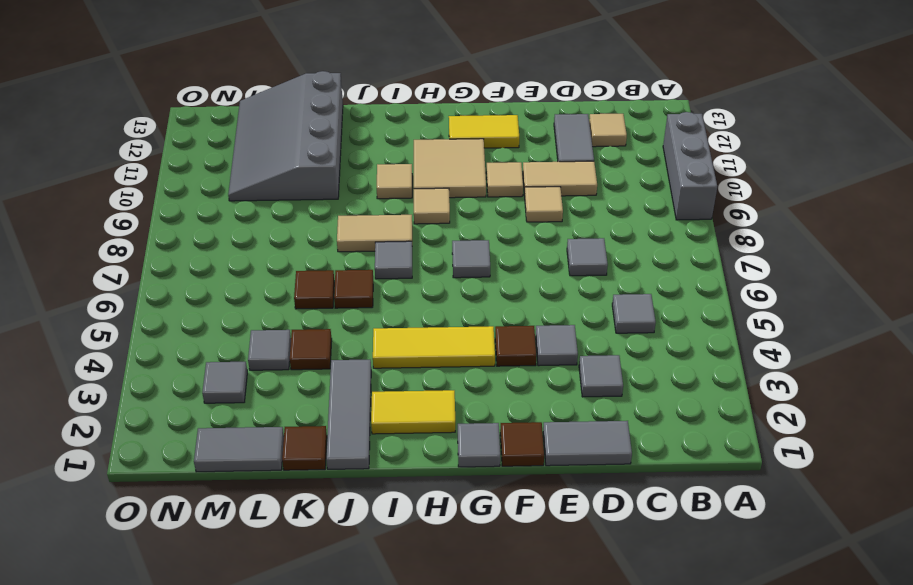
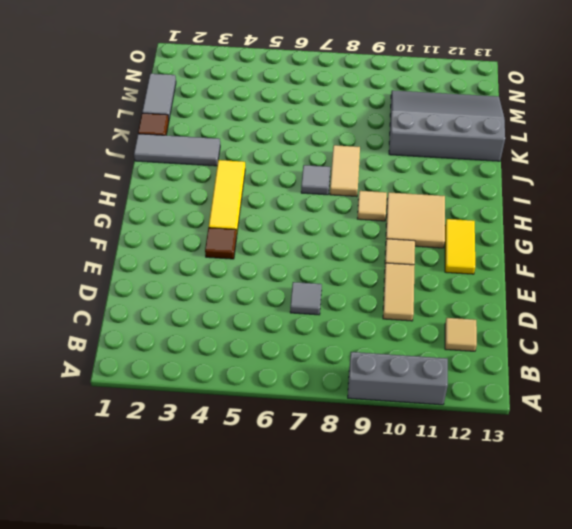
none -> grey 1x1 tile [612,294,656,333]
none -> grey 1x2 tile [543,421,632,466]
none -> grey 1x1 tile [579,355,623,397]
none -> grey 1x2 tile [554,114,594,162]

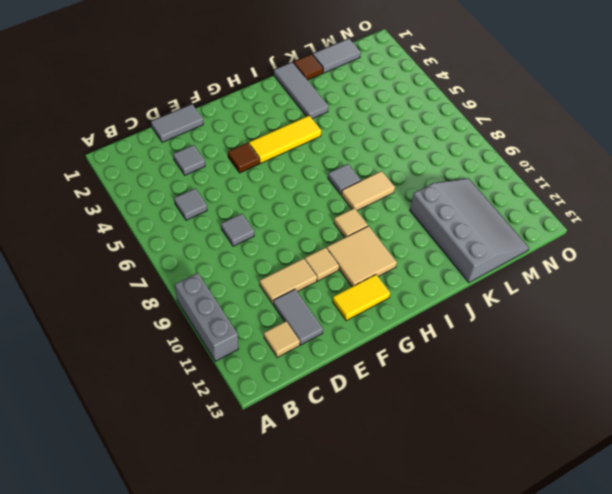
none -> grey 1x1 tile [536,325,578,366]
none -> tan 1x1 tile [525,187,563,222]
none -> brown 1x1 tile [500,422,544,466]
none -> grey 1x1 tile [458,423,500,467]

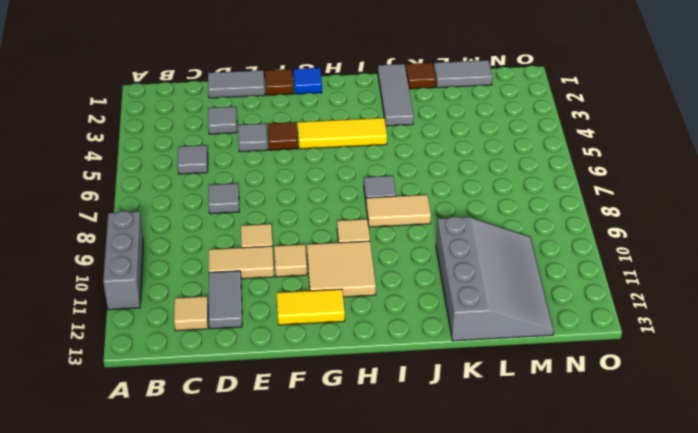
blue 1x1 tile [293,68,322,94] -> grey 1x1 tile [458,423,500,467]
none -> grey 1x1 tile [452,240,490,278]
none -> yellow 1x2 tile [371,390,455,434]
none -> tan 1x1 tile [377,164,412,199]
none -> brown 1x1 tile [334,270,373,308]

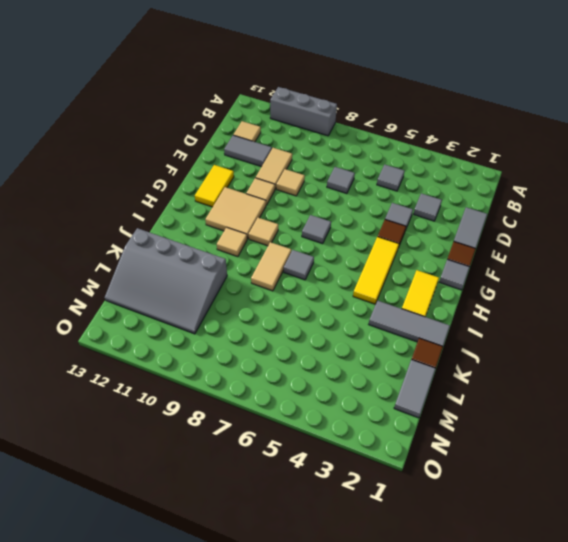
none -> brown 1x1 tile [334,270,373,308]
none -> brown 1x1 tile [290,329,332,370]
none -> brown 1x1 tile [294,270,334,309]
none -> grey 1x1 tile [248,330,291,370]

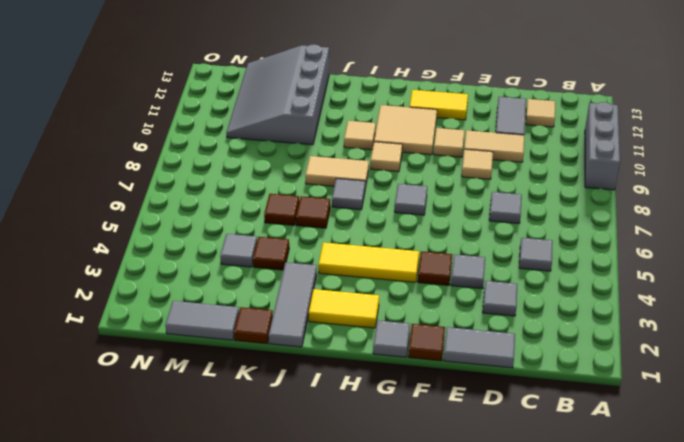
none -> grey 1x1 tile [202,362,247,403]

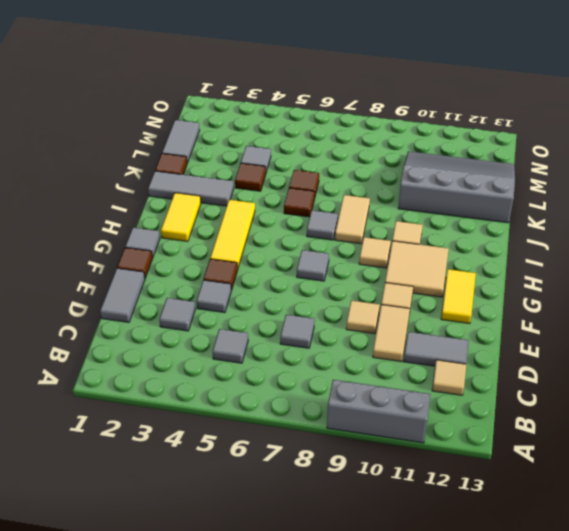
none -> grey 1x1 tile [202,362,247,403]

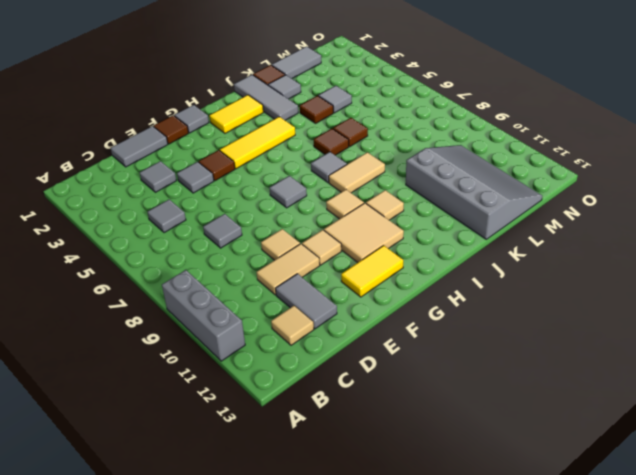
grey 1x1 tile [268,75,301,99] -> grey 1x1 tile moved to [202,362,247,403]

